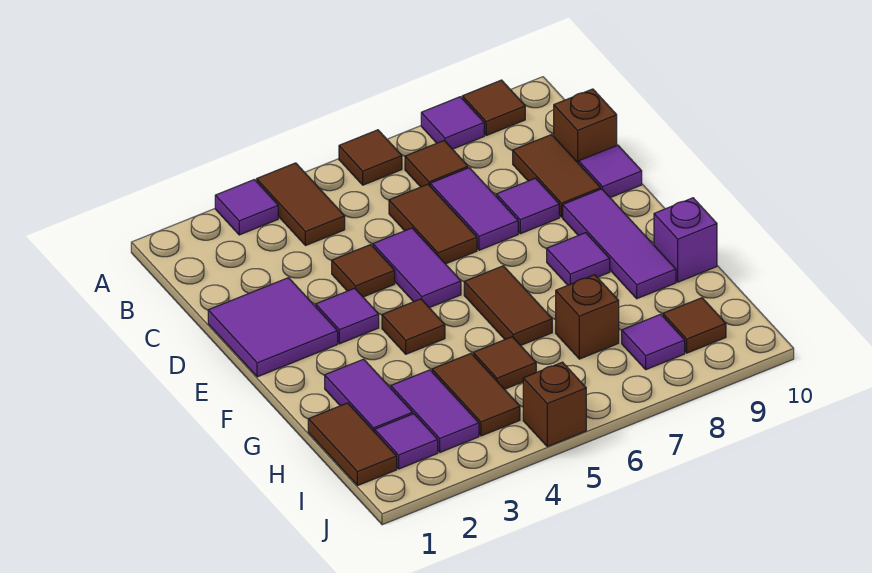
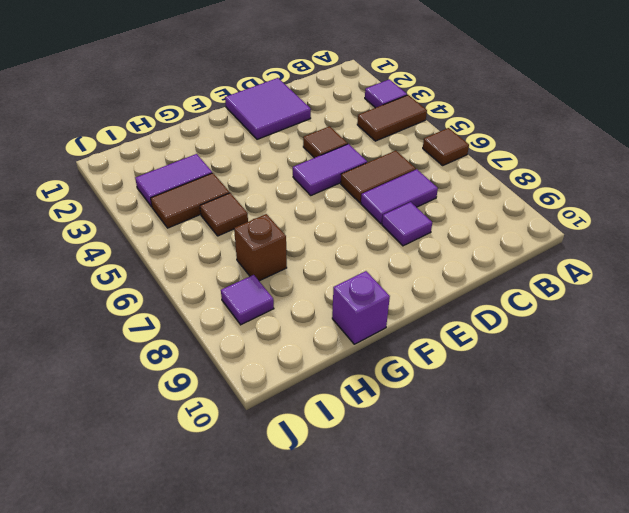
none -> purple 1x1 tile [421,97,484,149]
none -> brown 1x1 tile [462,80,525,135]
none -> brown 1x1 tile [405,141,468,187]
none -> brown 1x2 tile [513,135,601,217]

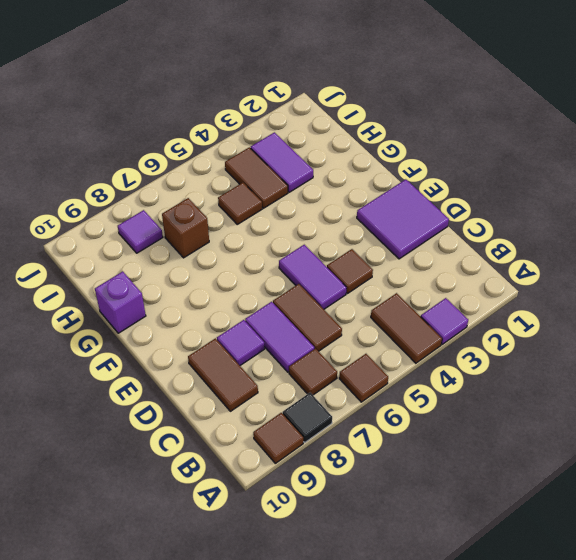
black 1x1 tile [283,393,332,442] -> purple 1x1 tile [421,97,484,149]
none -> brown 1x1 brick [554,89,617,163]
none -> purple 1x1 tile [579,145,642,198]
none -> purple 1x1 tile [316,288,379,344]
none -> purple 1x3 tile [563,189,676,299]

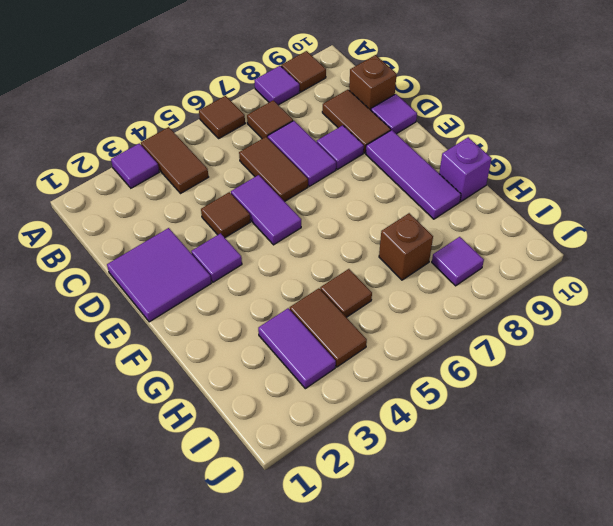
none -> brown 1x1 tile [382,299,445,354]
none -> brown 1x2 tile [464,266,552,345]
none -> purple 1x1 tile [547,233,610,285]
none -> purple 1x2 tile [325,359,413,432]

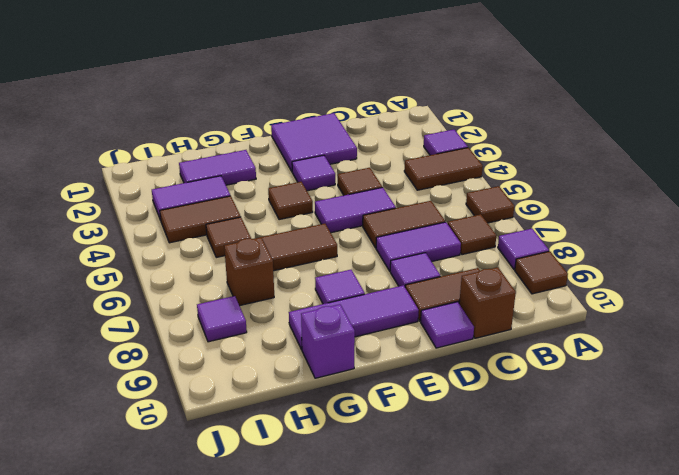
none -> brown 1x2 tile [308,403,397,486]
none -> purple 1x1 tile [375,414,438,469]
none -> brown 1x1 tile [663,298,726,353]
none -> brown 1x1 brick [523,362,586,446]

